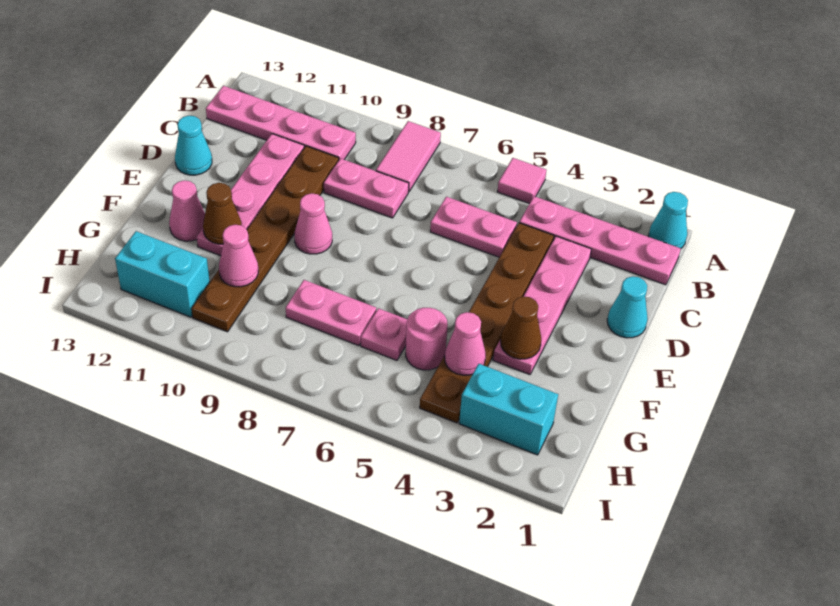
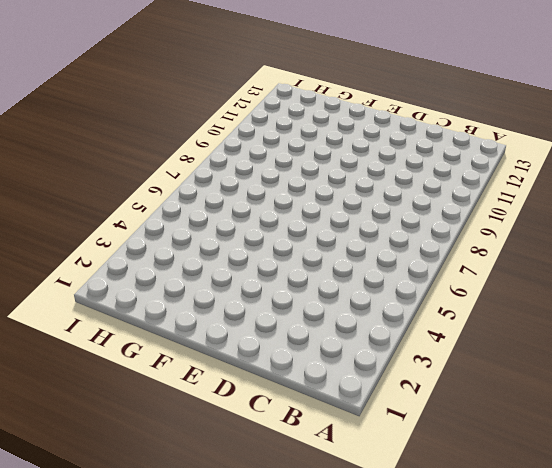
none -> cyan 1x1 cone [648,192,688,248]
none -> pink 1x1 tile [497,158,546,203]
none -> pink 1x2 tile [376,121,441,192]

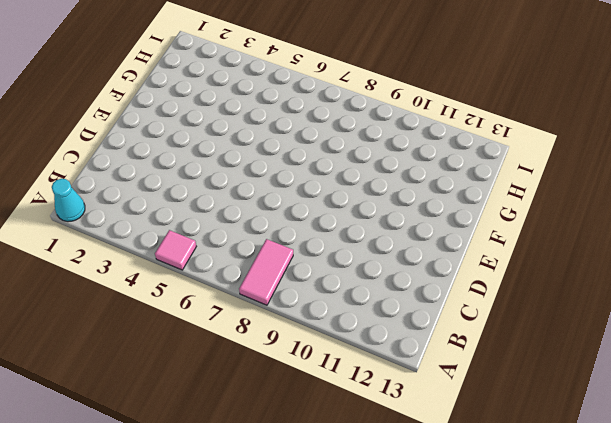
none -> pink 1x4 plate [519,196,681,285]
none -> pink 1x4 plate [206,86,356,160]
none -> pink 1x4 plate [493,236,591,375]

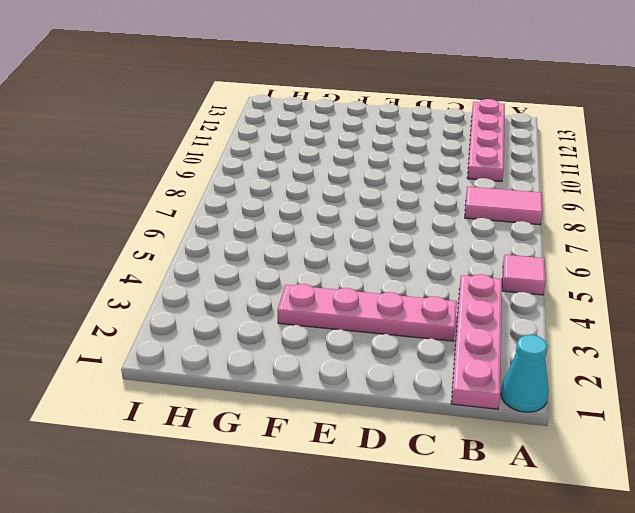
none -> brown 1x6 plate [420,223,554,423]
none -> pink 1x2 plate [430,197,517,257]
none -> pink 1x2 plate [324,158,409,218]

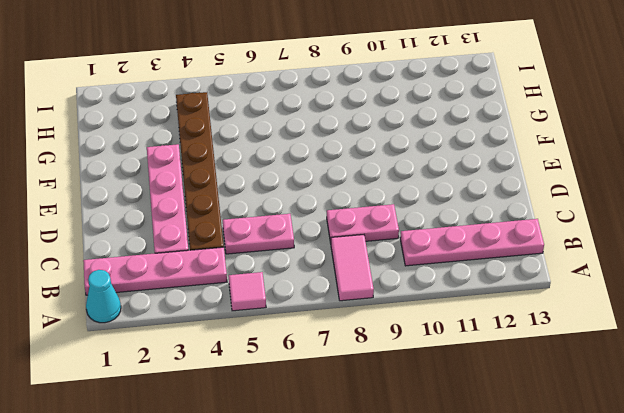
none -> brown 1x6 plate [192,146,339,332]
none -> pink 1x4 plate [197,134,304,256]
none -> cyan 1x1 cone [607,276,648,338]

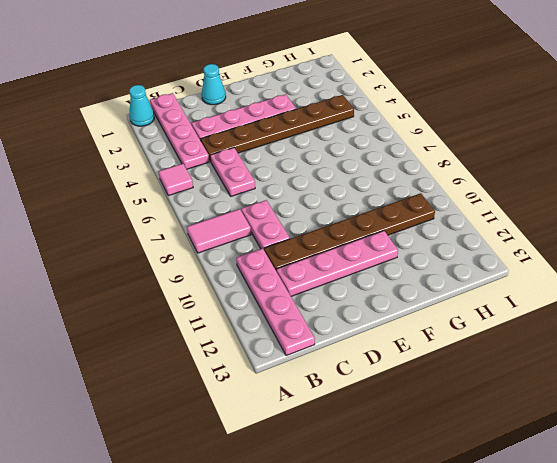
none -> cyan 1x1 cone [175,116,212,175]
none -> pink 1x1 cone [294,193,332,254]
none -> pink 1x1 cone [169,180,205,241]

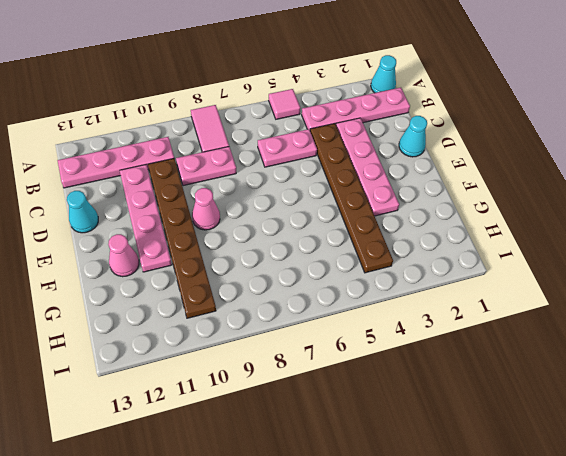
none -> pink 1x1 round brick [406,308,448,370]
none -> pink 1x1 plate [361,308,407,361]
none -> pink 1x2 plate [286,280,376,346]

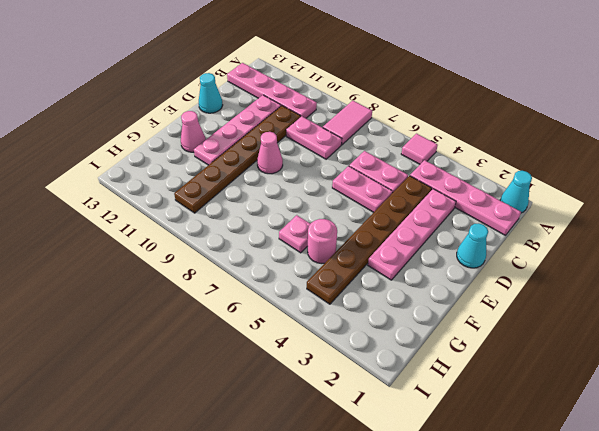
pink 1x2 plate [332,166,393,212] -> pink 1x2 plate moved to [286,280,376,346]
none -> cyan 1x2 brick [459,364,558,455]
none -> cyan 1x2 brick [115,231,210,317]
none -> brown 1x1 cone [501,296,541,359]

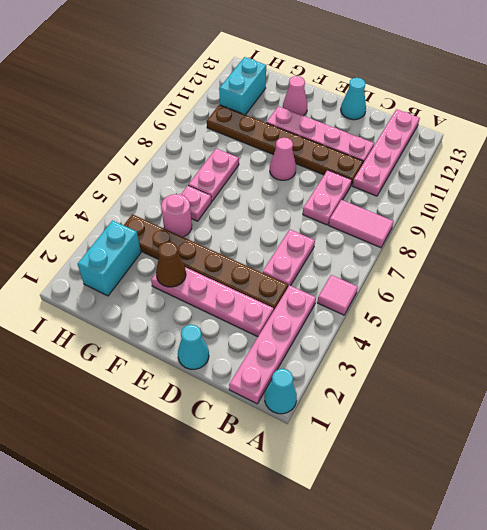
none -> brown 1x1 cone [203,183,242,244]
none -> pink 1x1 cone [445,312,486,375]
none -> pink 1x1 cone [219,225,258,287]

